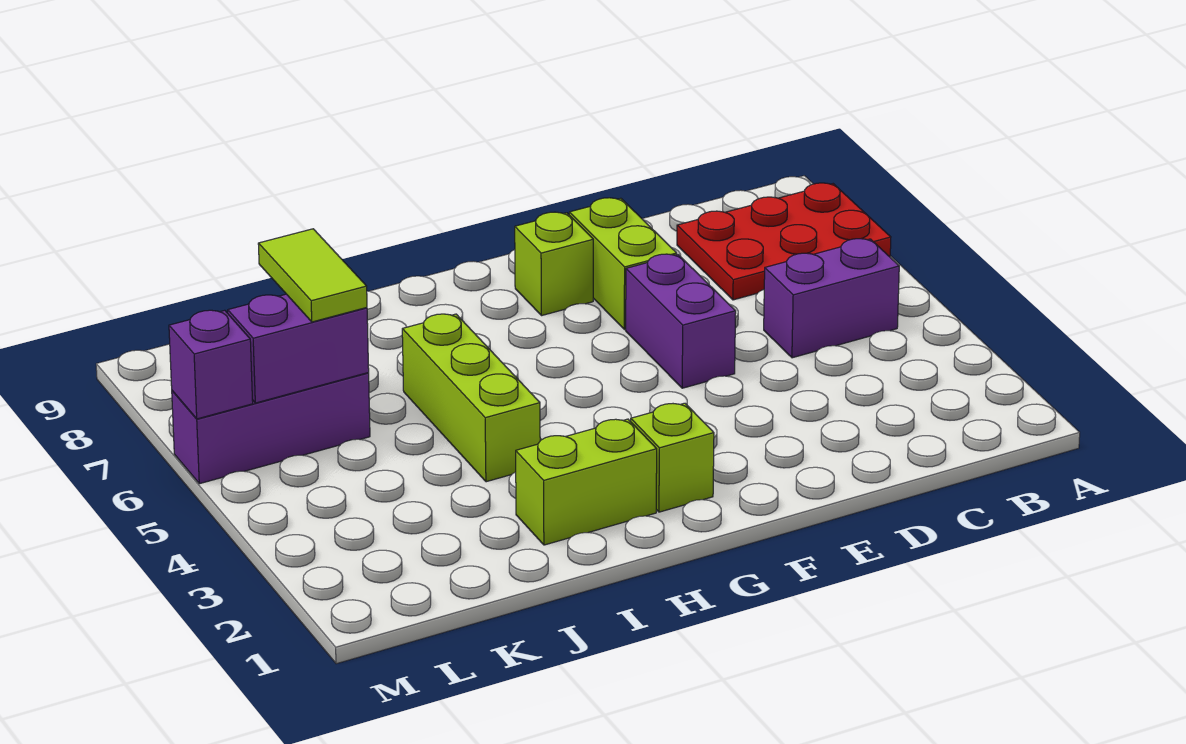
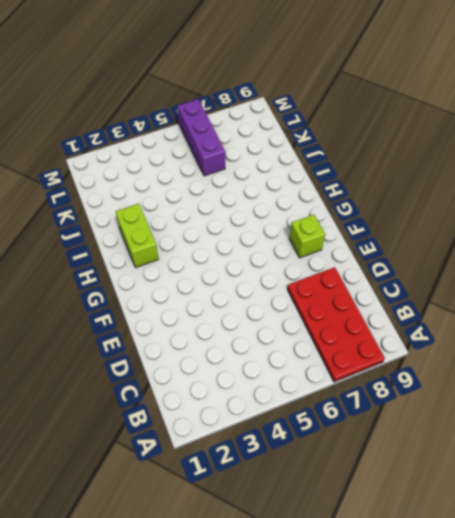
red 2x4 plate [287,267,385,382] -> red 2x3 plate [677,183,891,300]
none -> purple 1x2 brick [764,239,899,358]
none -> purple 1x2 brick [626,254,736,388]
none -> lime 1x2 brick [569,198,677,330]

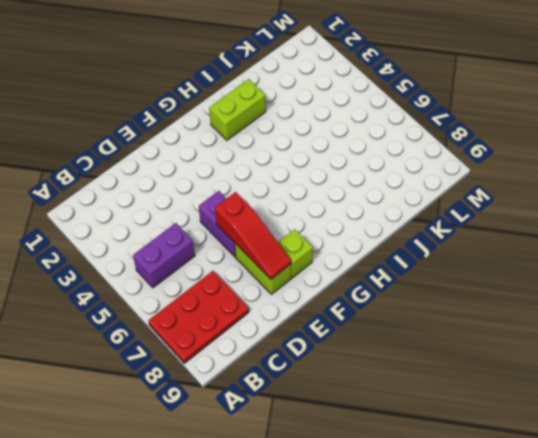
red 1x3 slope [215,192,291,279] -> none
none -> lime 1x1 brick [631,403,714,512]
none -> lime 1x3 brick [402,314,540,482]
none -> purple 1x3 brick [172,373,370,484]

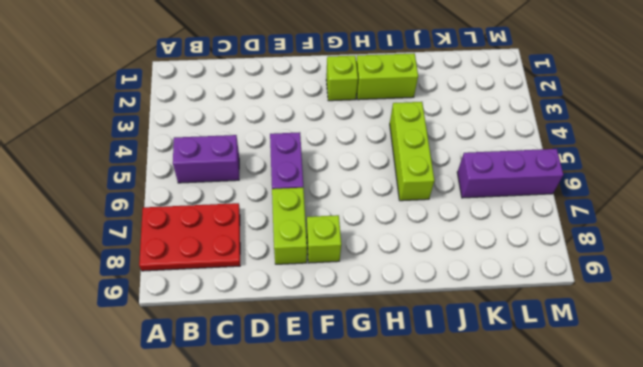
none -> purple 1x2 brick [228,294,369,403]
none -> purple 1x1 brick [169,310,253,419]
none -> lime 1x2 tile [258,229,367,322]

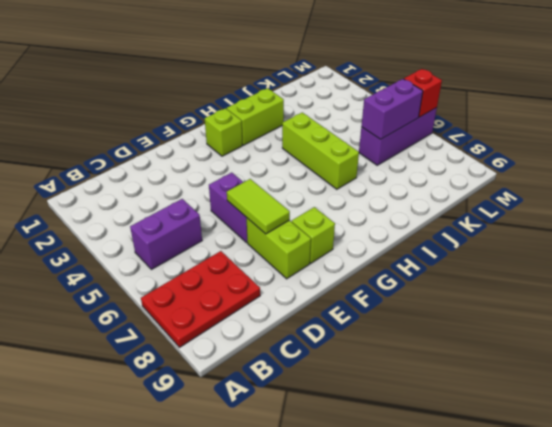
lime 1x2 tile [227,179,290,234] -> lime 1x2 tile moved to [258,229,367,322]
red 1x1 brick [404,69,442,117] -> purple 1x1 brick [169,310,253,419]

